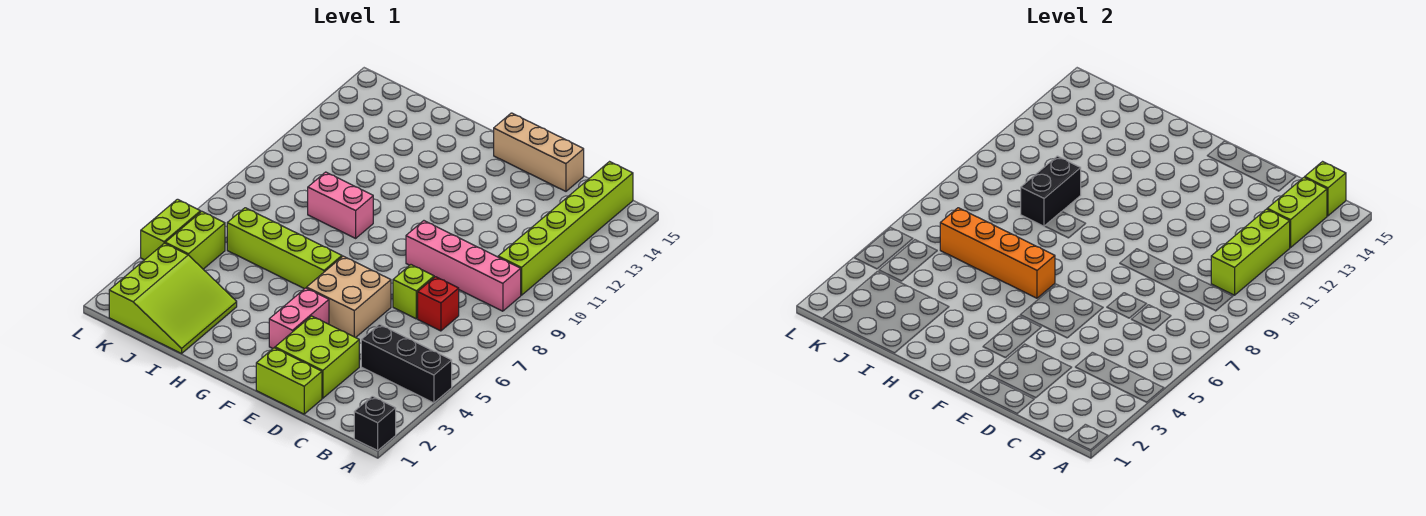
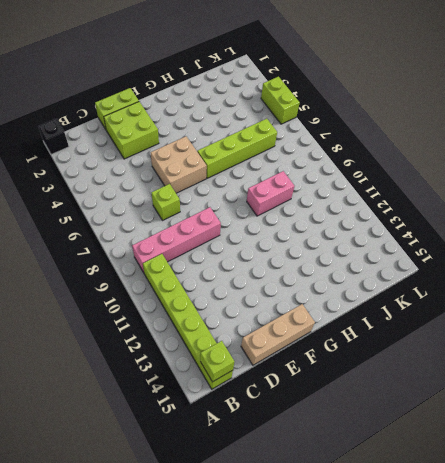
none -> black 1x3 brick [361,324,452,403]
none -> red 1x1 brick [418,277,459,331]
none -> pink 1x2 brick [269,288,329,348]

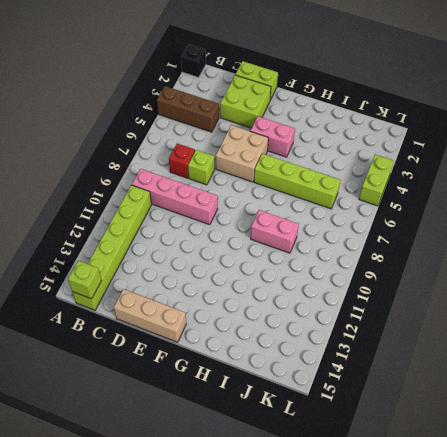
brown 1x3 brick [157,86,219,132] -> black 1x3 brick [361,324,452,403]
pink 1x2 brick [250,116,295,157] -> pink 1x2 brick turned to [269,288,329,348]
none -> lime 3x3 slope [109,243,237,354]
none -> lime 1x2 brick [165,212,225,269]
none -> lime 1x3 brick [1211,209,1290,295]

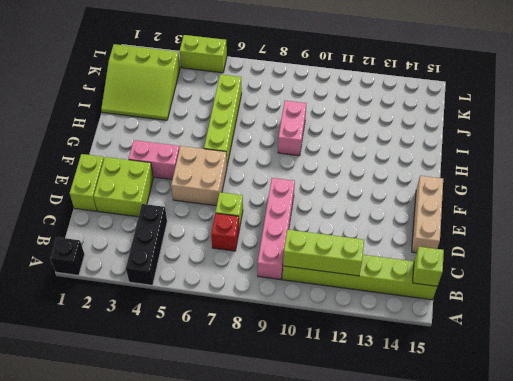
none -> lime 1x2 brick [165,212,225,269]
none -> lime 1x2 brick [1267,177,1327,248]
none -> orange 1x4 brick [940,208,1055,298]

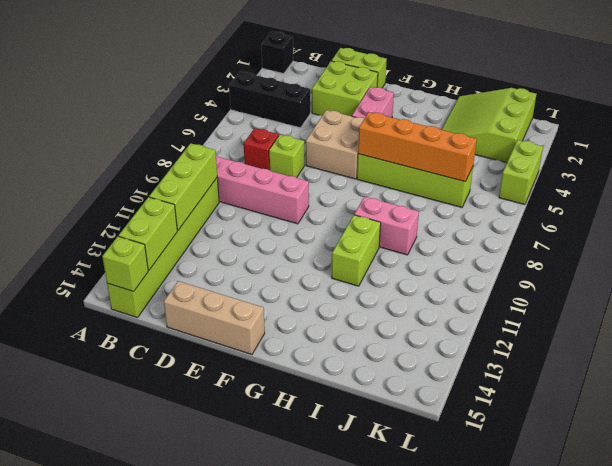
lime 1x2 brick [332,215,381,286] -> lime 1x2 brick moved to [165,212,225,269]
none -> black 1x2 brick [1021,156,1081,226]

